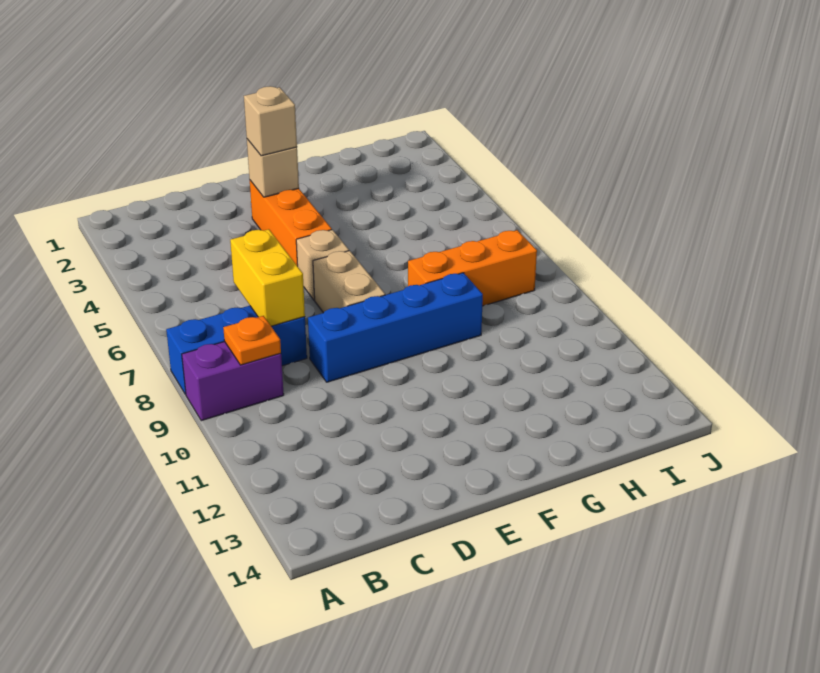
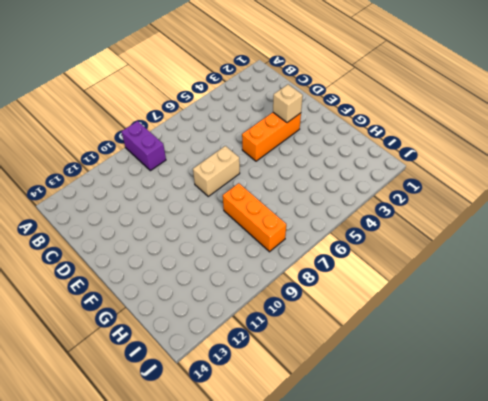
none -> blue 1x3 brick [166,306,307,395]
none -> blue 1x4 brick [308,273,483,382]

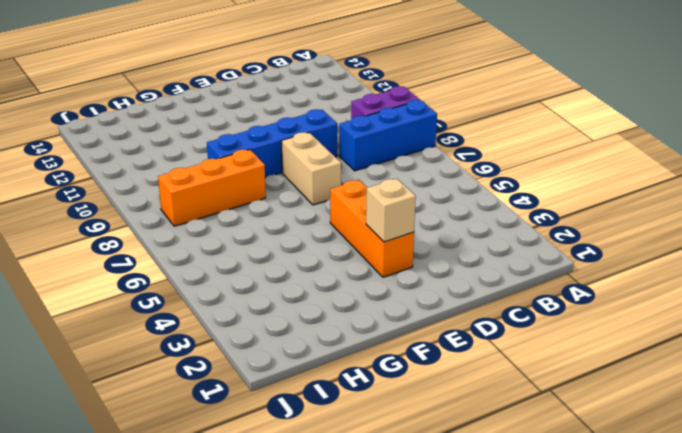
none -> tan 1x1 brick [296,230,349,300]
none -> orange 1x1 plate [223,316,281,365]

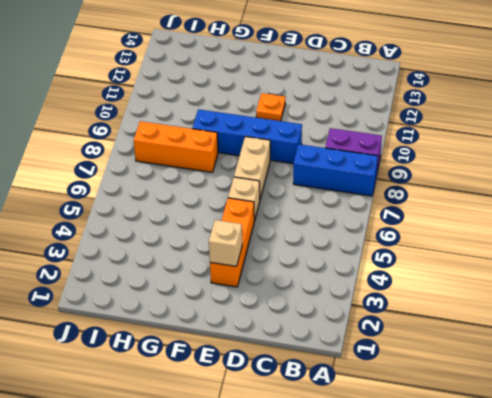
orange 1x1 plate [256,93,285,121] -> orange 1x1 plate moved to [223,316,281,365]
none -> yellow 1x2 brick [230,229,305,326]
none -> tan 1x1 brick [244,86,297,156]

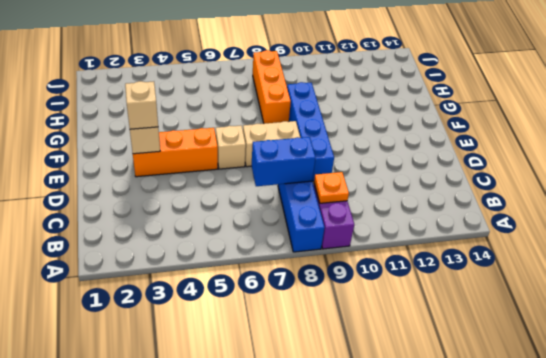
blue 1x2 brick [251,137,316,186] -> yellow 1x2 brick [230,229,305,326]

